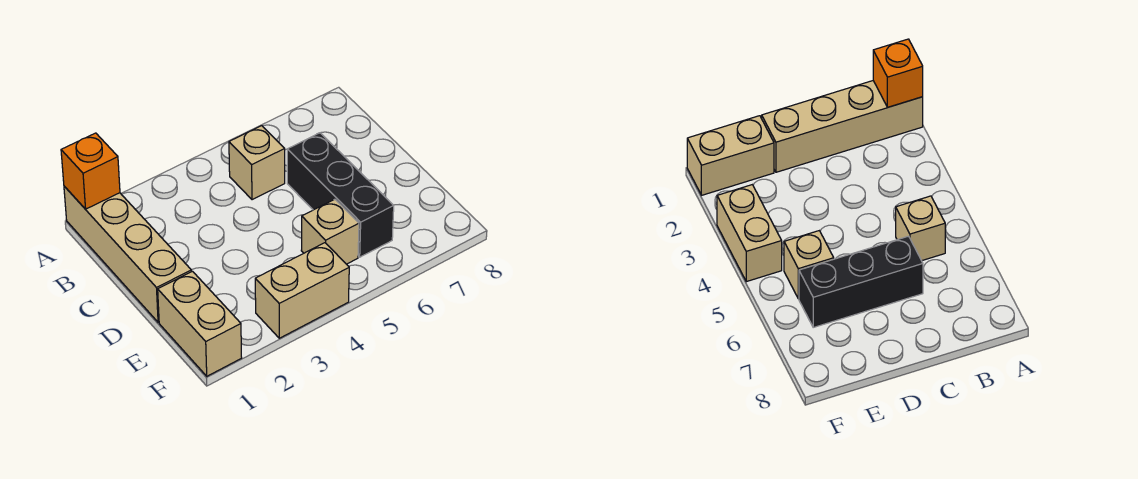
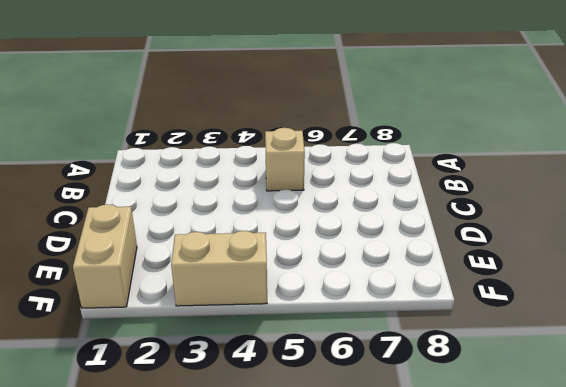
none -> tan 1x4 brick [64,186,191,322]
none -> black 1x3 brick [287,133,394,257]

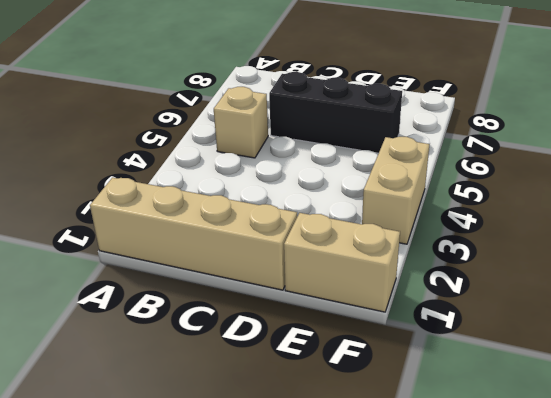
none -> tan 1x1 brick [301,199,359,264]
none -> orange 1x1 brick [61,133,120,209]

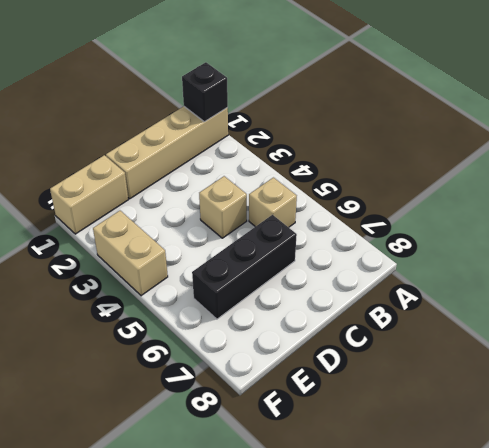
black 1x1 brick [182,62,228,122] -> orange 1x1 brick [61,133,120,209]
tan 1x1 brick [199,176,247,238] -> tan 1x1 brick moved to [301,199,359,264]

